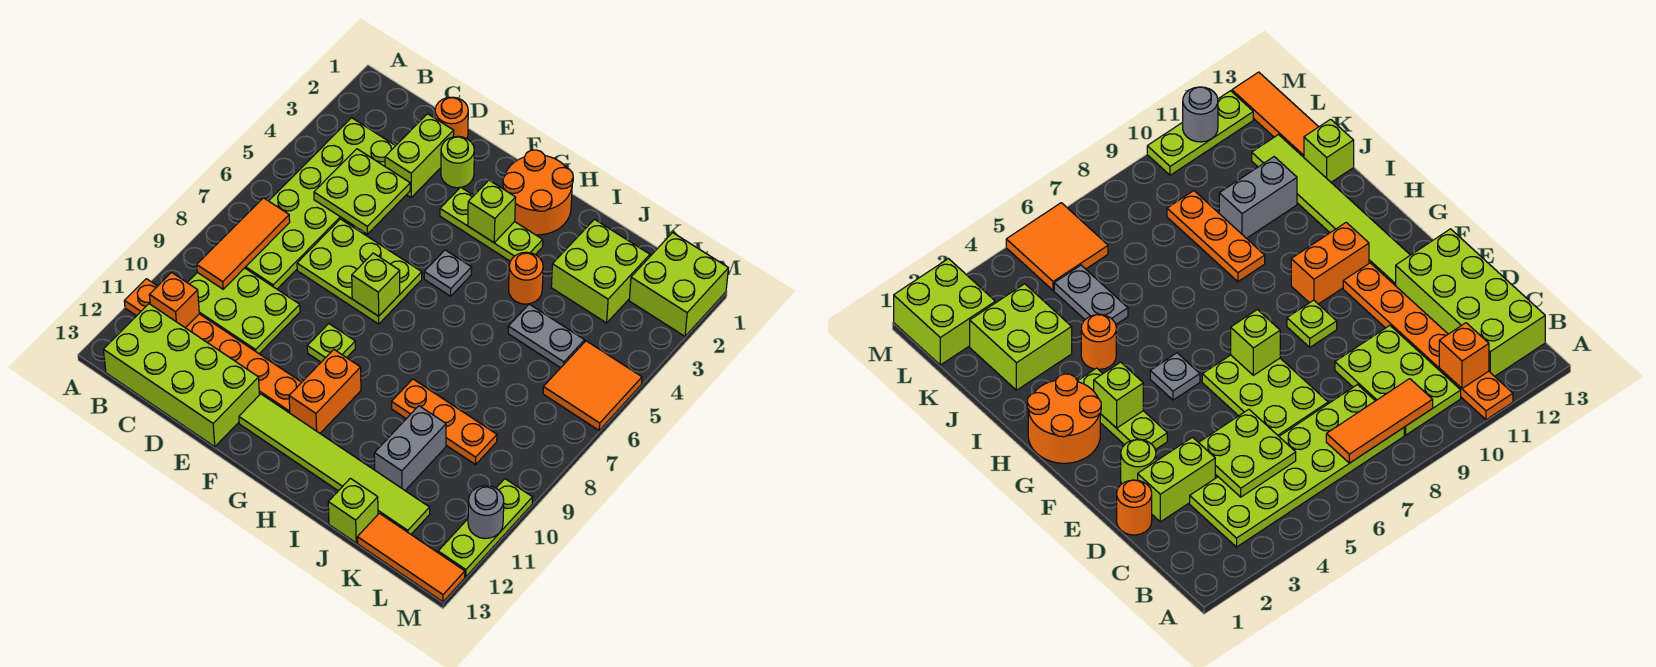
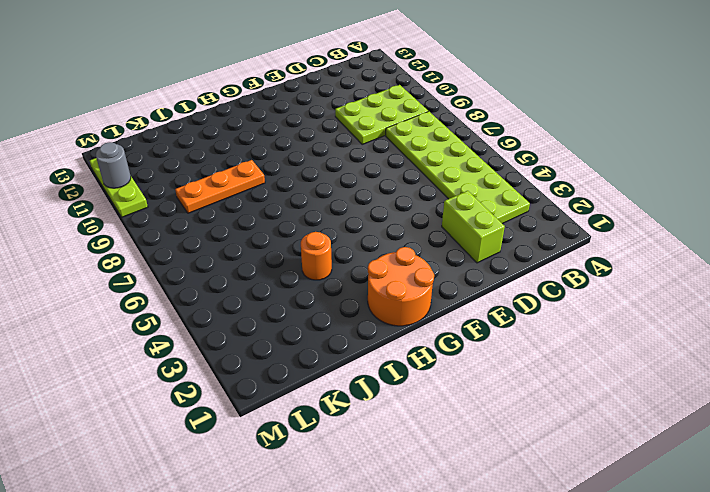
none -> orange 1x6 plate [124,279,302,413]
none -> lime 2x4 brick [103,304,259,447]
none -> orange 1x1 round brick [435,97,468,139]
none -> lime 2x3 plate [297,219,422,324]

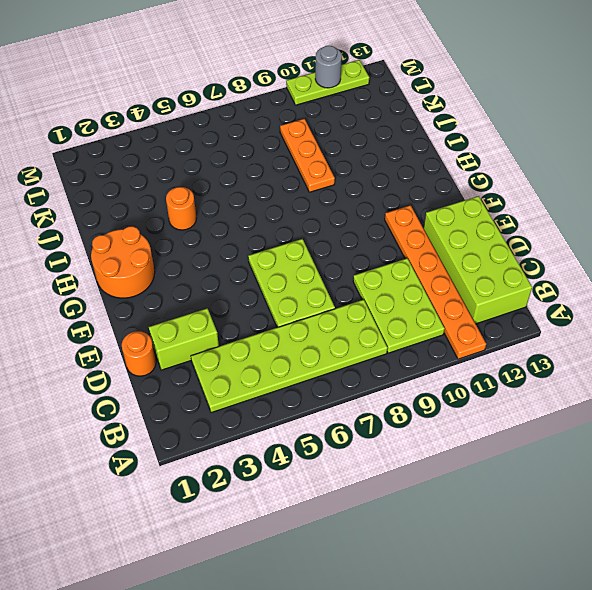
none -> lime 1x1 round brick [441,136,474,188]
none -> lime 1x3 plate [440,187,543,261]
none -> lime 1x1 plate [307,324,355,362]
none -> lime 1x6 tile [239,394,430,534]

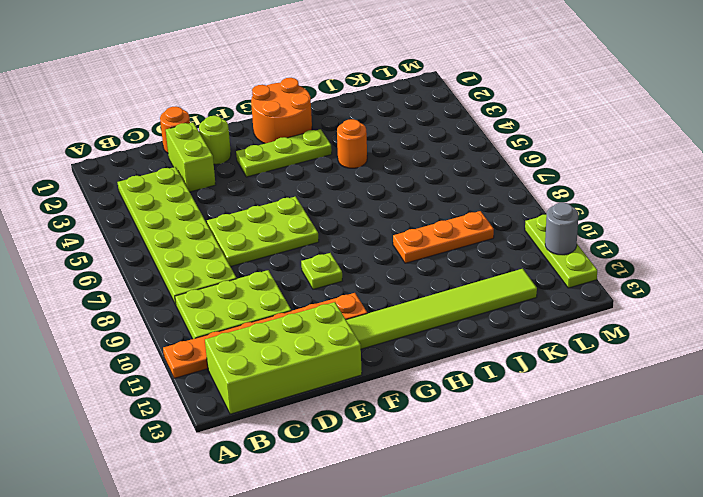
none -> grey 1x1 plate [424,250,472,296]
none -> orange 1x2 brick [289,349,361,433]
none -> lime 2x2 brick [551,219,650,323]
none -> grey 1x2 plate [508,304,585,368]

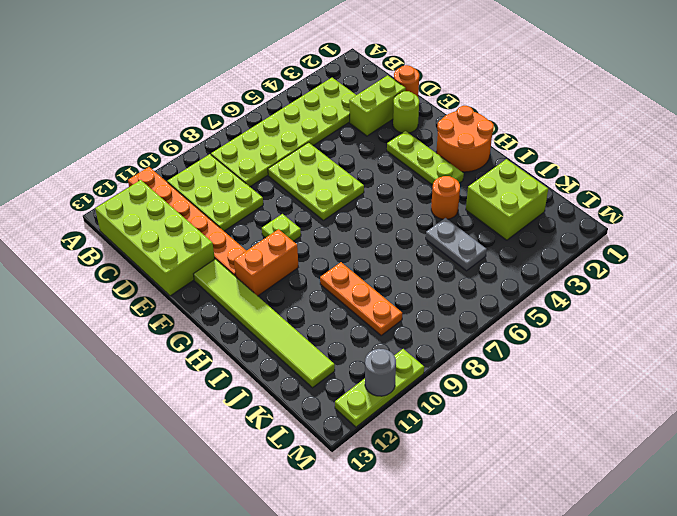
none -> grey 1x1 plate [424,250,472,296]
none -> grey 1x2 brick [374,406,446,490]
none -> lime 1x1 brick [328,478,378,543]
none -> orange 1x3 tile [357,513,465,602]

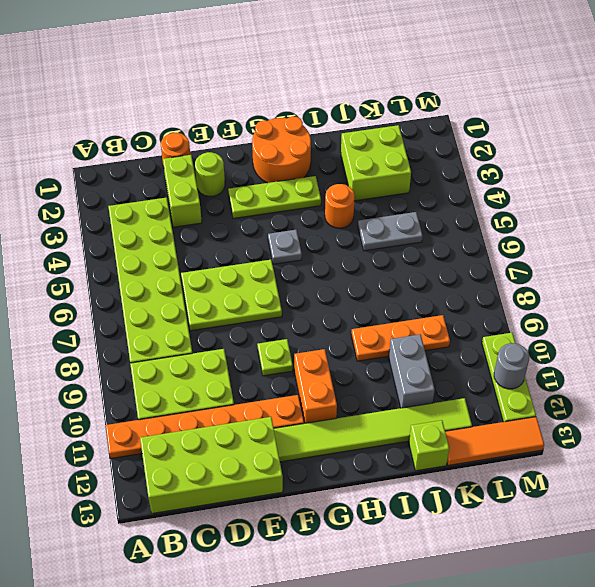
none -> lime 2x2 brick [629,233,728,336]
none -> orange 2x2 tile [543,341,642,430]
none -> orange 1x3 tile [197,198,290,289]
none -> orange 1x1 brick [150,272,199,328]

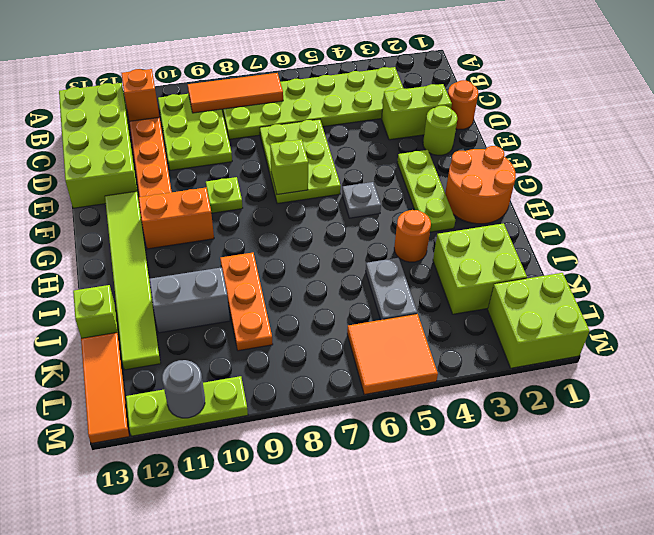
none -> lime 2x2 plate [314,149,410,234]
none -> lime 1x1 brick [468,180,516,242]

